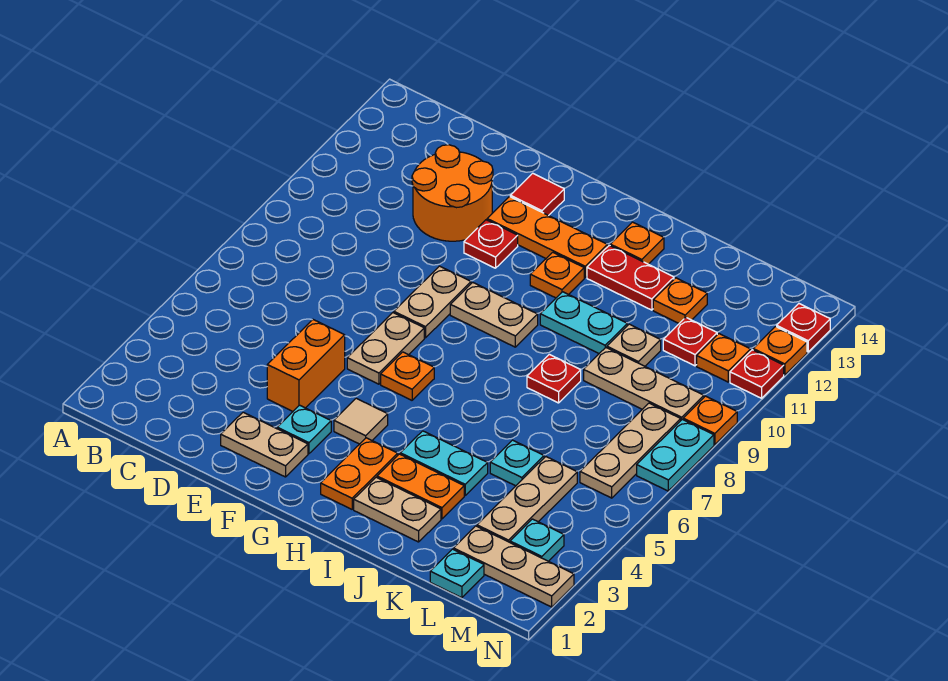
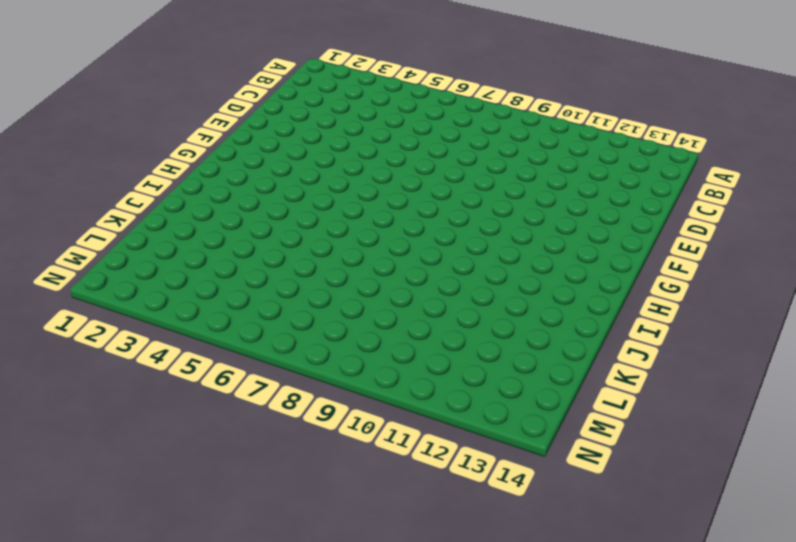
none -> orange 2x2 round brick [412,145,493,241]
none -> tan 1x2 plate [221,412,308,477]
none -> orange 1x2 brick [267,320,345,411]
none -> cyan 1x1 plate [277,405,331,454]

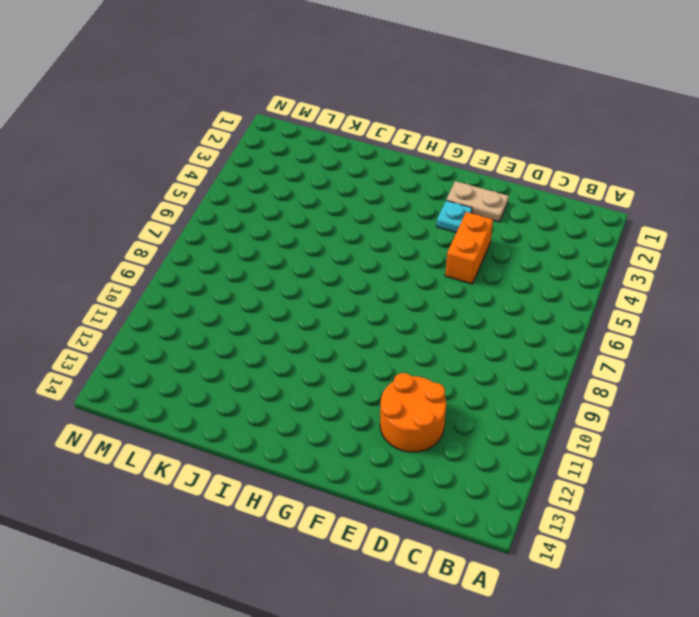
none -> tan 1x2 plate [347,313,424,384]
none -> tan 1x2 plate [394,266,471,338]
none -> red 1x1 plate [464,220,518,268]
none -> orange 1x3 plate [487,197,608,277]

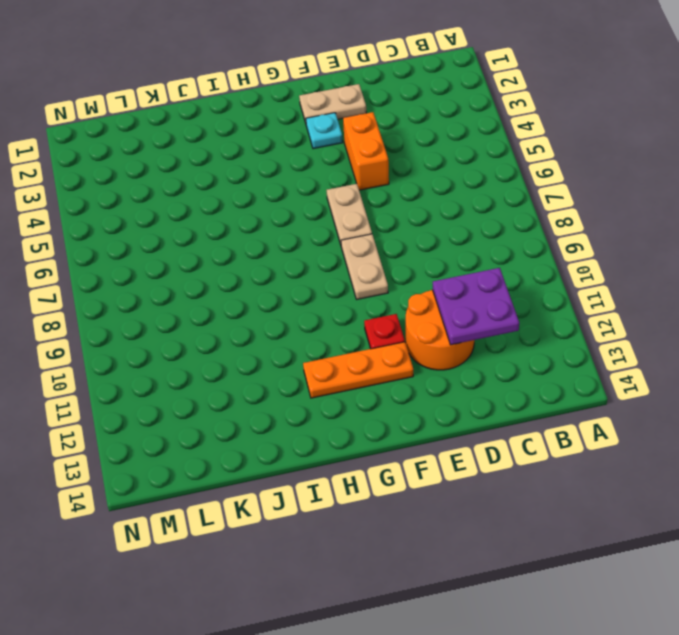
purple 2x2 plate [433,268,519,345] -> none
none -> red 1x1 tile [510,173,564,216]
none -> tan 1x1 tile [334,398,388,444]
none -> orange 1x1 plate [381,352,434,400]
none -> tan 1x2 plate [450,282,538,347]

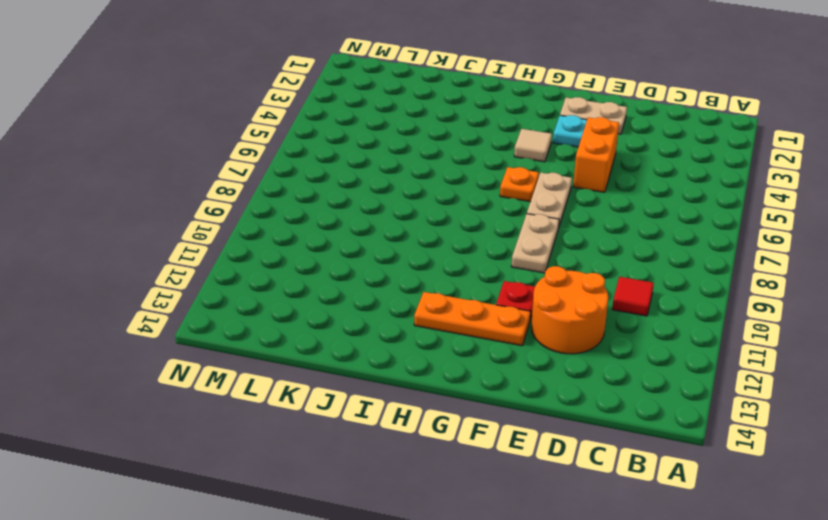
red 1x1 tile [612,277,654,316] -> red 1x1 tile moved to [510,173,564,216]
none -> tan 1x2 plate [450,282,538,347]
none -> orange 1x2 plate [321,438,398,509]
none -> orange 1x1 plate [530,252,584,298]
none -> tan 1x2 plate [354,477,441,542]

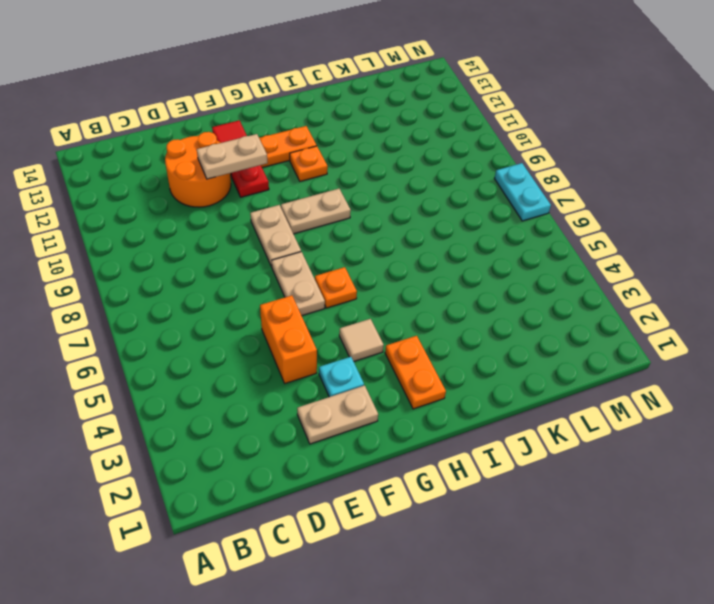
tan 1x2 plate [197,134,268,179] -> tan 1x2 plate moved to [354,477,441,542]
none -> orange 1x2 plate [377,454,464,519]
none -> cyan 1x2 plate [400,431,488,495]
none -> cyan 1x2 plate [540,292,627,353]
none -> red 1x2 plate [587,245,674,310]

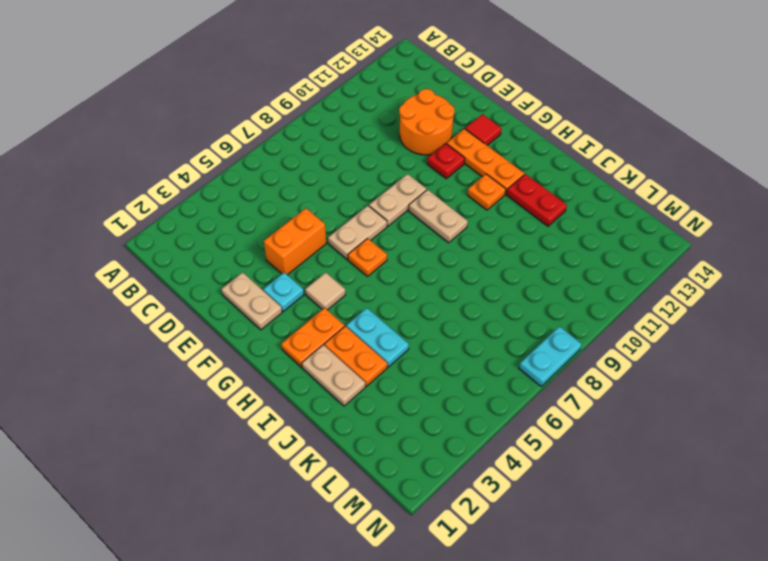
none -> cyan 1x2 plate [540,292,627,353]
none -> orange 1x1 plate [610,222,664,264]
none -> red 1x1 plate [527,354,581,403]
none -> cyan 1x1 plate [490,440,544,486]

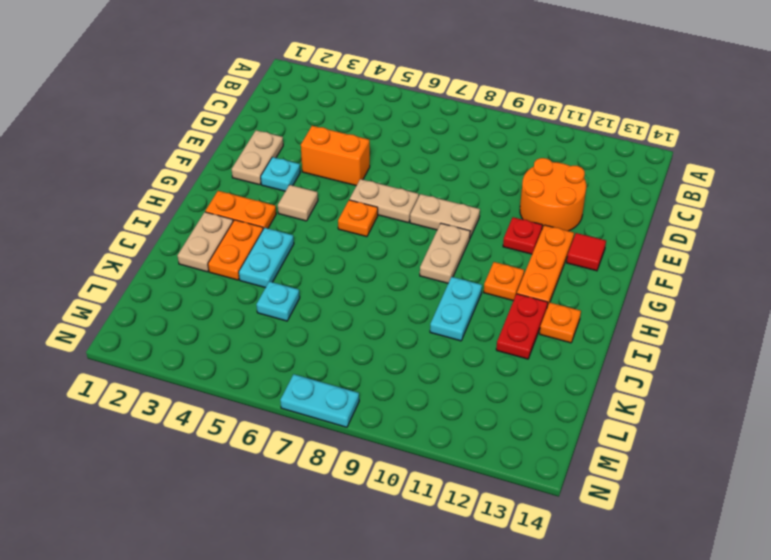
none -> red 1x1 plate [527,354,581,403]
none -> tan 1x3 plate [584,348,704,420]
none -> tan 1x1 plate [607,324,661,366]
none -> orange 1x1 plate [653,278,707,323]

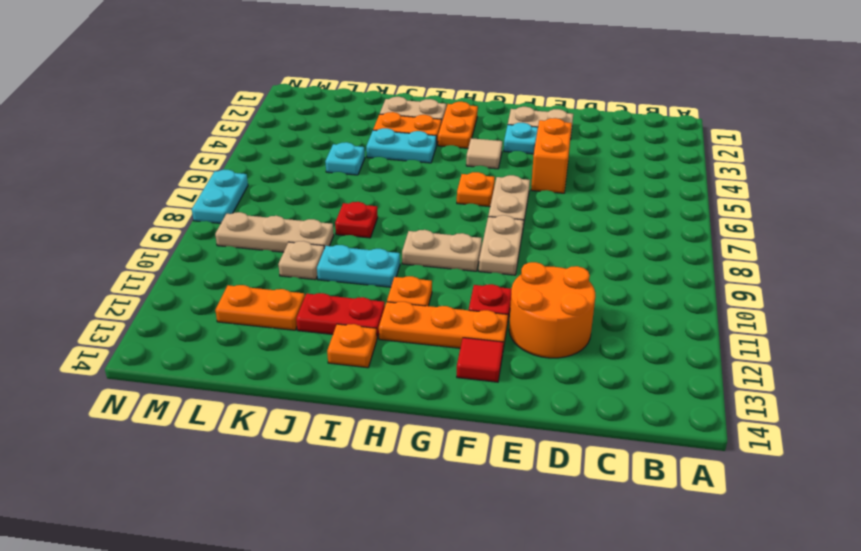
orange 1x2 plate [215,285,305,330] -> orange 1x1 plate [653,278,707,323]
none -> cyan 1x1 plate [430,549,484,598]
none -> tan 1x3 plate [454,526,574,607]
none -> tan 1x3 plate [477,457,577,542]
none -> red 1x1 plate [663,317,717,366]

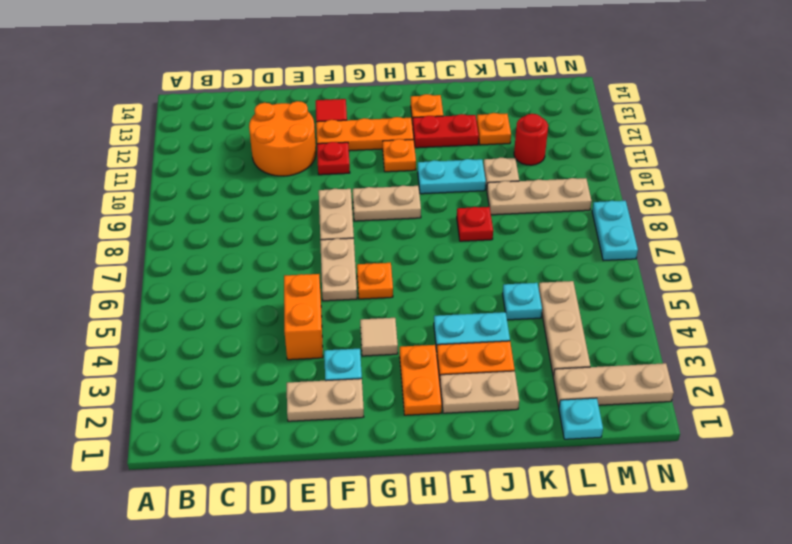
red 1x1 round brick [514,114,548,165] -> red 1x1 plate [663,317,717,366]
none -> cyan 1x1 plate [510,519,564,561]
none -> tan 1x3 plate [580,403,681,498]
none -> orange 1x1 plate [697,334,751,382]
none -> orange 1x1 plate [683,396,737,445]

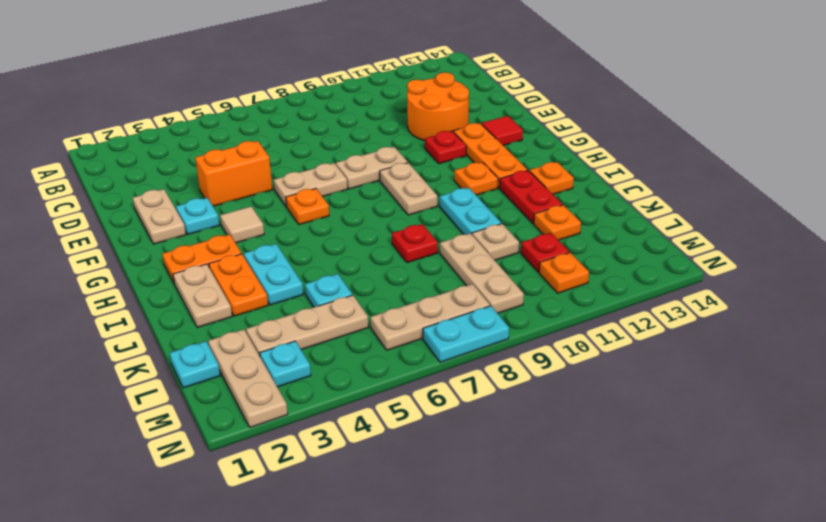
none -> orange 1x1 plate [683,396,737,445]
none -> red 1x1 plate [730,350,784,398]
none -> orange 1x1 plate [753,327,807,375]
none -> red 1x1 plate [777,304,830,352]

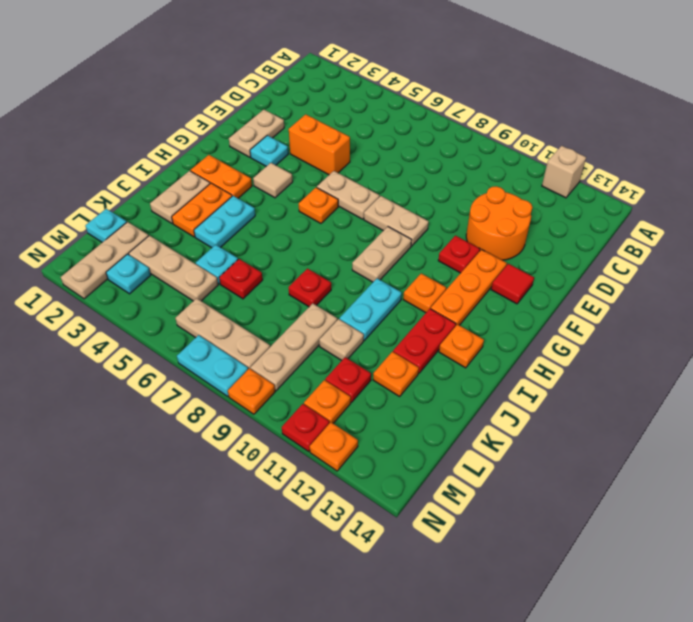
tan 1x1 brick [542,146,586,198] -> none
red 1x1 plate [219,259,263,299] -> red 1x1 plate moved to [777,304,830,352]

